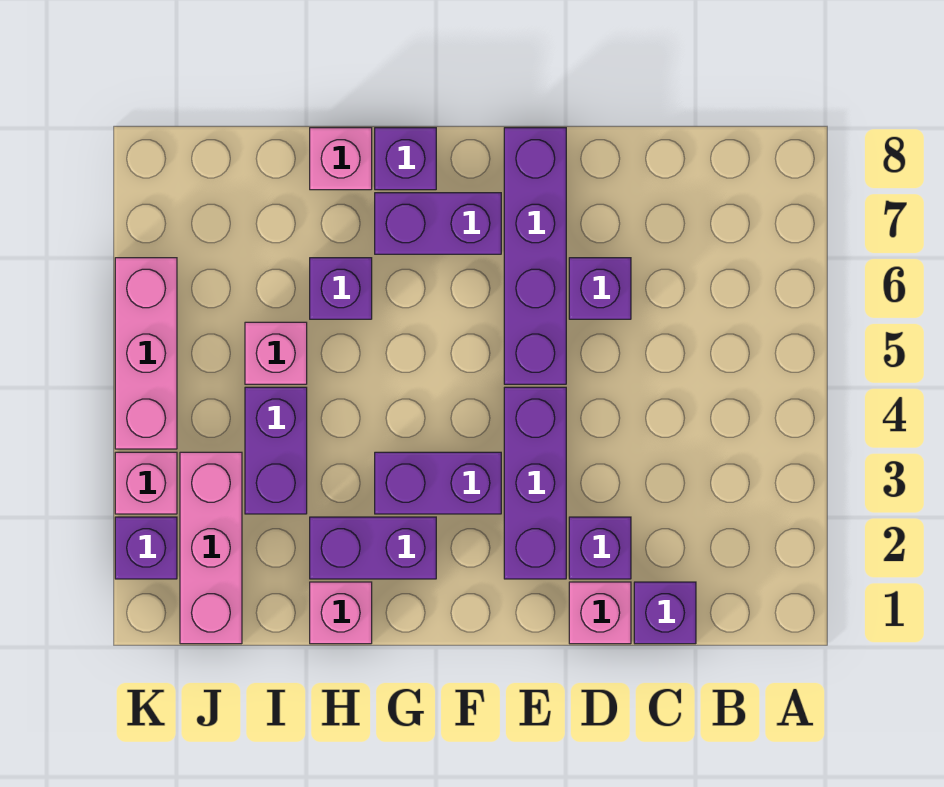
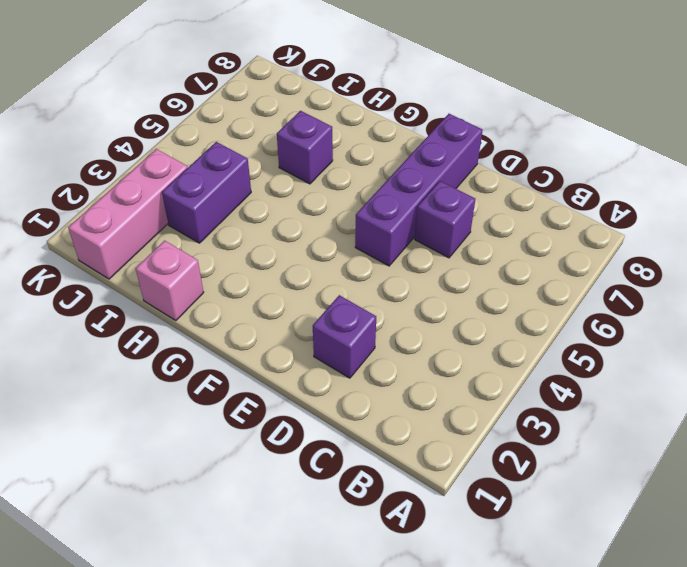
none -> purple 1x1 brick [634,582,696,644]
none -> pink 1x1 brick [569,582,631,644]
none -> purple 1x3 brick [504,387,566,579]

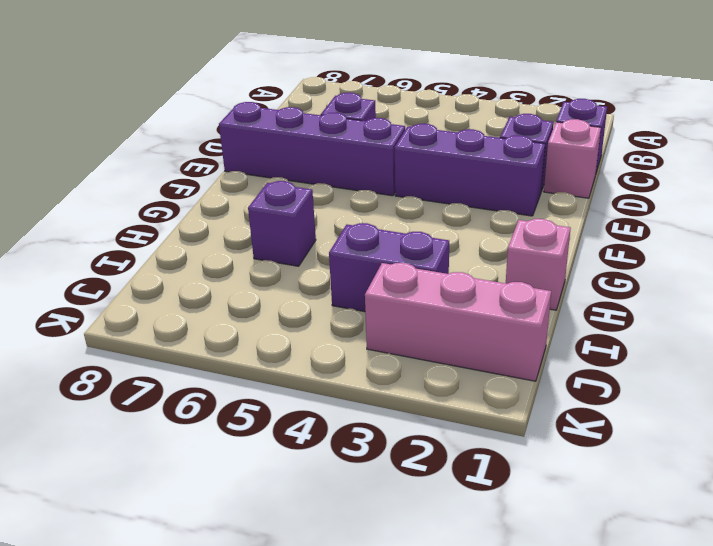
none -> purple 1x2 brick [375,452,501,514]
none -> purple 1x2 brick [375,193,501,254]
none -> purple 1x2 brick [310,517,436,579]

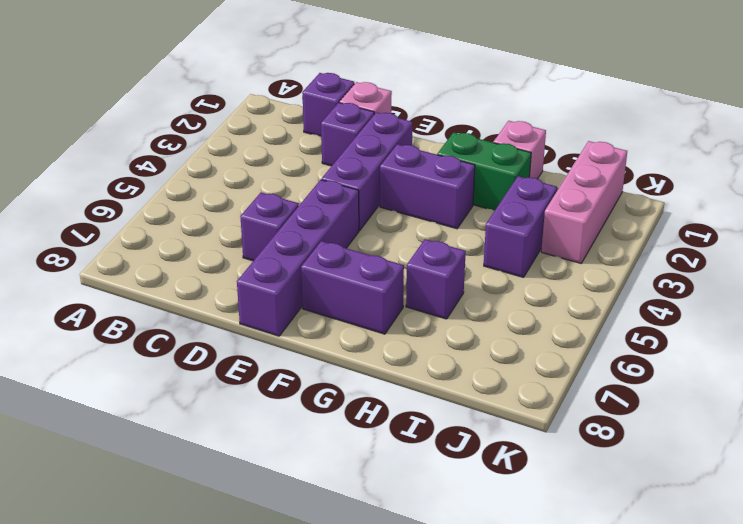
green 1x2 brick [437,132,531,211] -> purple 1x2 brick [310,517,436,579]
none -> purple 1x1 brick [375,128,436,190]
none -> pink 1x1 brick [310,128,372,190]
none -> pink 1x1 brick [245,322,307,384]

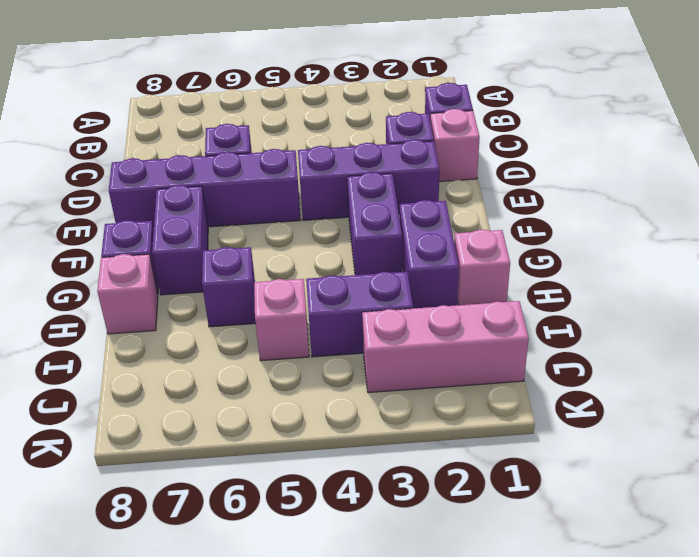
none -> purple 1x1 brick [115,517,177,579]
none -> pink 1x1 brick [115,452,177,514]
none -> pink 1x3 brick [115,258,177,449]

